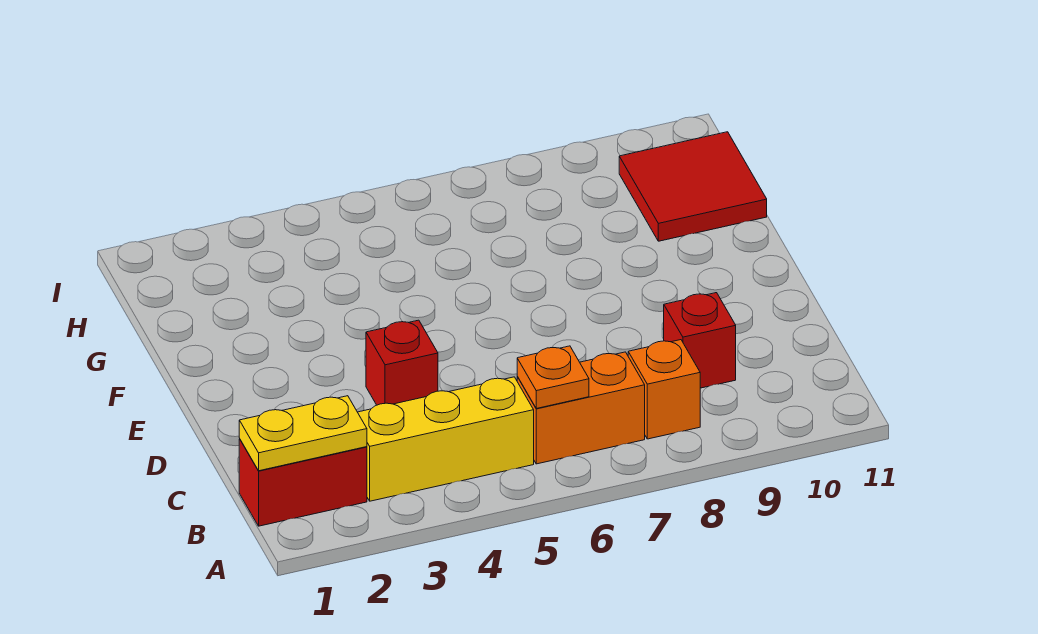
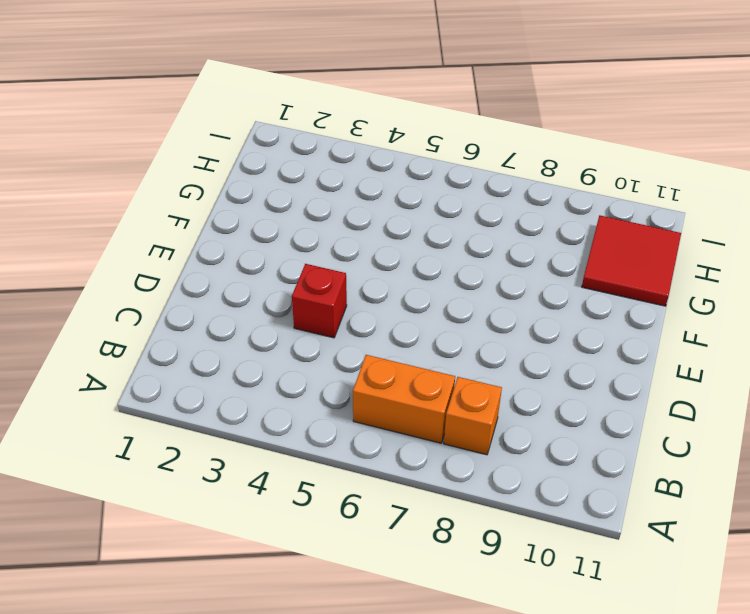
none -> red 1x2 brick [239,439,367,526]
none -> yellow 1x3 brick [358,377,534,501]

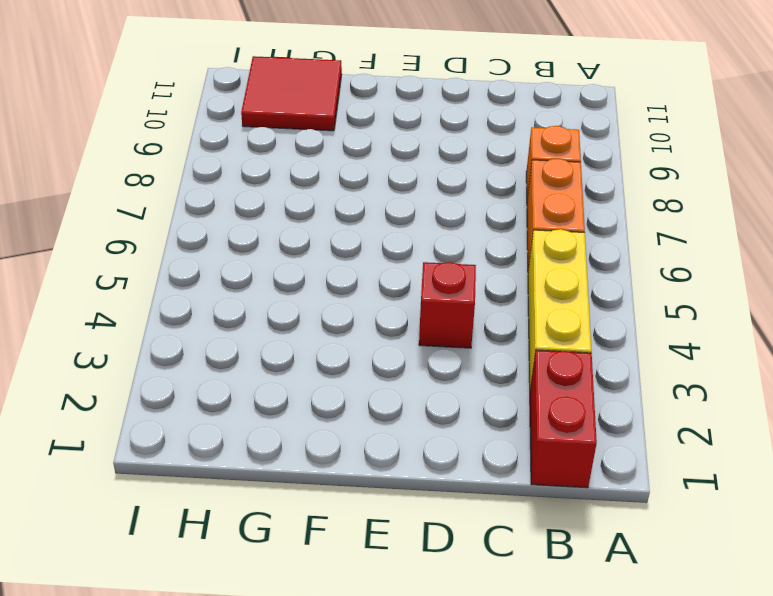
none -> red 1x1 brick [664,293,736,388]
none -> yellow 1x2 plate [239,396,367,471]

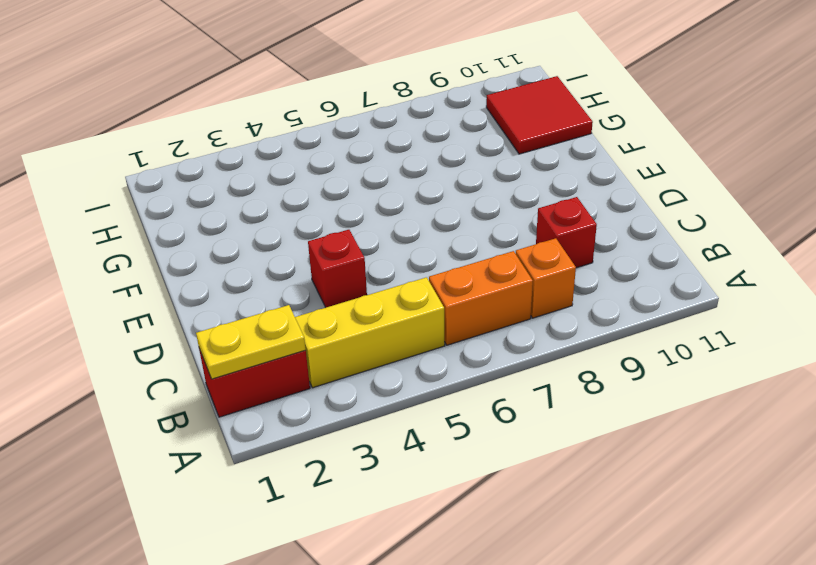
none -> orange 1x1 plate [517,346,589,408]

